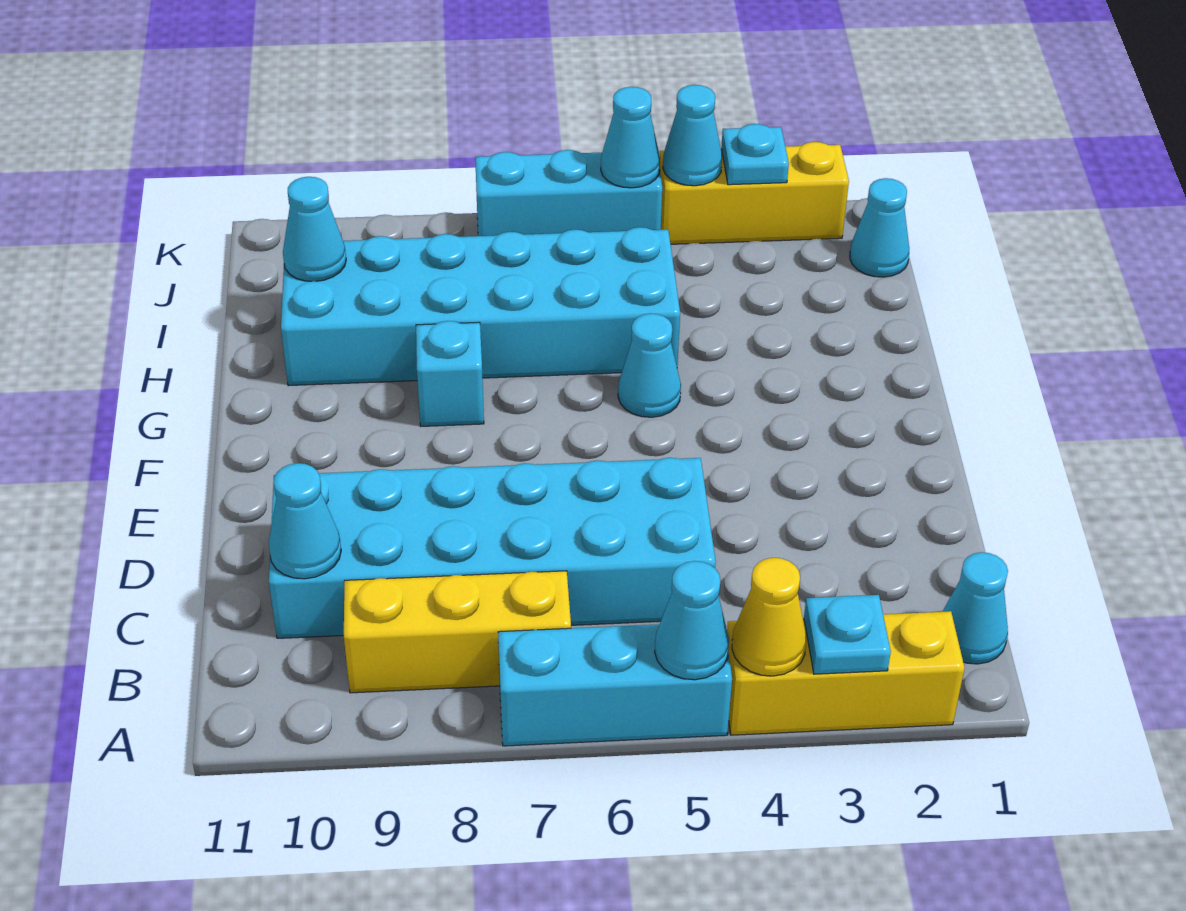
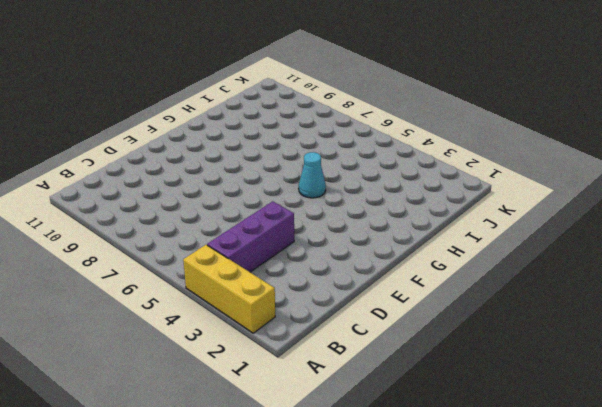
purple 1x3 brick [207,201,294,272] -> none
none -> cyan 1x3 brick [498,624,732,746]
none -> cyan 1x1 cone [942,552,1008,664]
none -> yellow 1x3 brick [344,571,571,693]

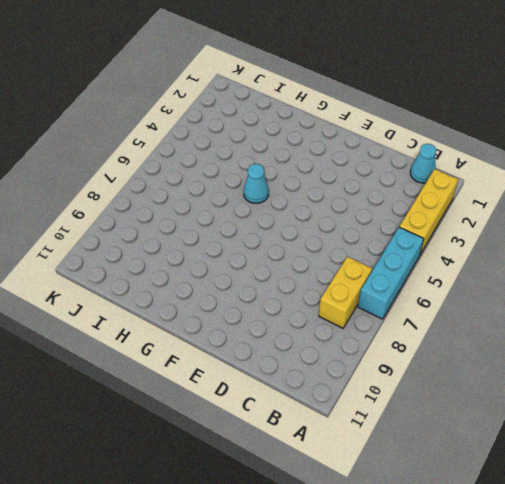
yellow 1x2 brick [319,257,372,328] -> yellow 1x3 brick [344,571,571,693]
none -> cyan 2x6 brick [269,458,716,638]
none -> cyan 1x1 brick [416,321,484,426]
none -> cyan 2x6 brick [281,227,680,386]

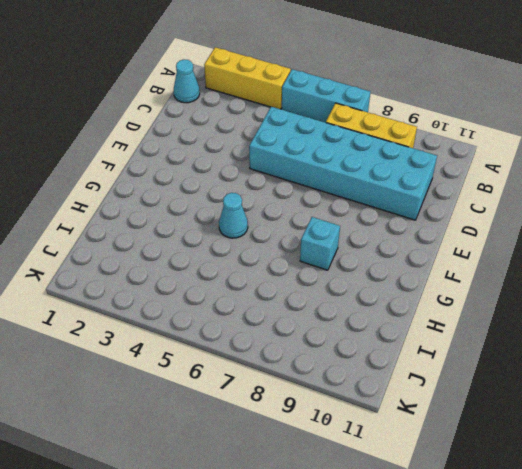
none -> cyan 2x6 brick [281,227,680,386]
none -> cyan 1x1 cone [850,178,909,277]
none -> yellow 1x3 brick [660,142,849,244]

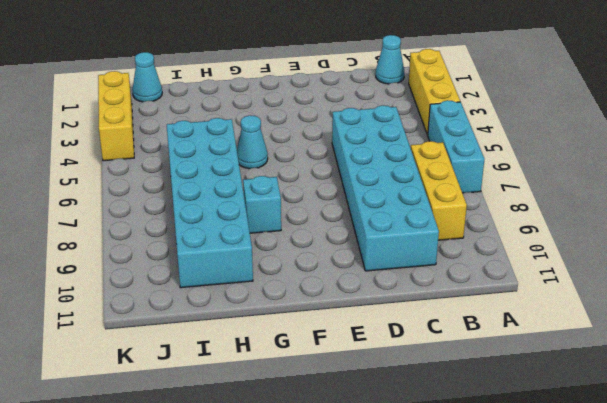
none -> cyan 1x3 brick [475,150,662,236]
none -> cyan 1x1 plate [804,595,891,674]
none -> yellow 1x1 cone [732,558,806,676]

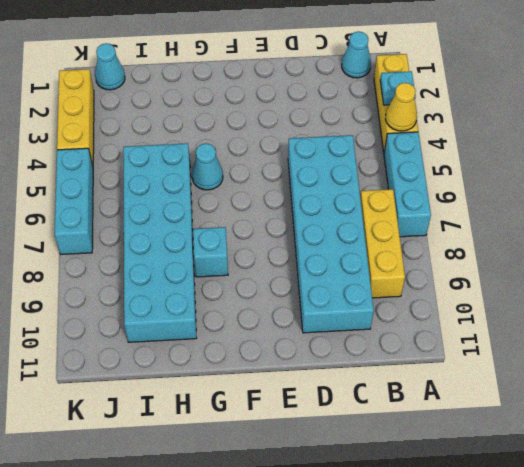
none -> cyan 1x1 cone [655,561,729,680]
none -> cyan 1x1 cone [269,463,341,579]
none -> cyan 1x1 cone [283,177,346,281]

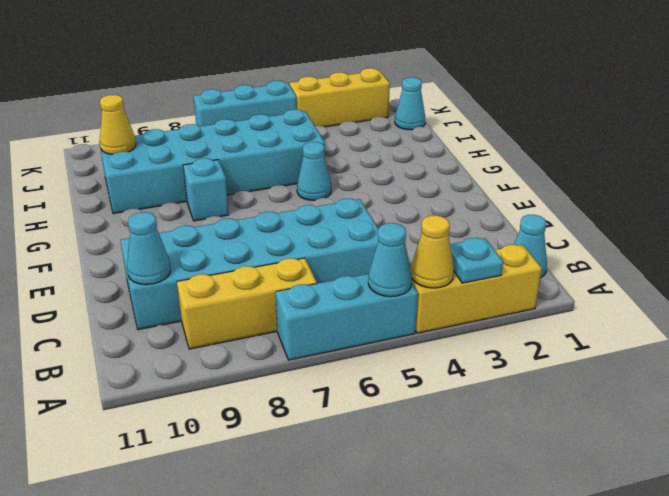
yellow 1x1 cone [100,95,136,154] -> cyan 1x1 cone [283,177,346,281]
none -> cyan 1x1 plate [721,124,789,185]
none -> cyan 1x1 cone [663,85,722,186]
none -> cyan 1x1 cone [601,87,660,188]

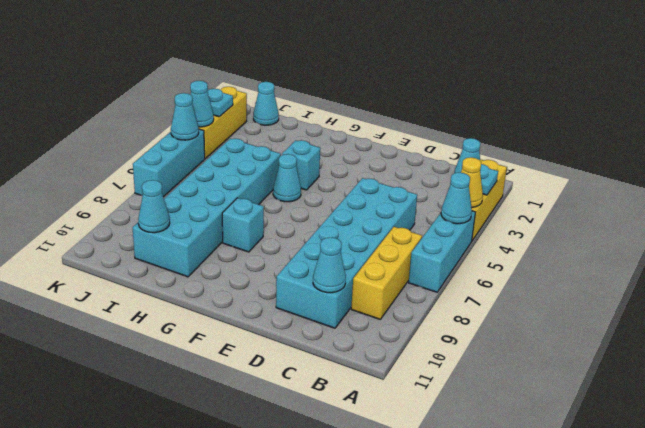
cyan 1x1 brick [282,140,320,190] -> none

